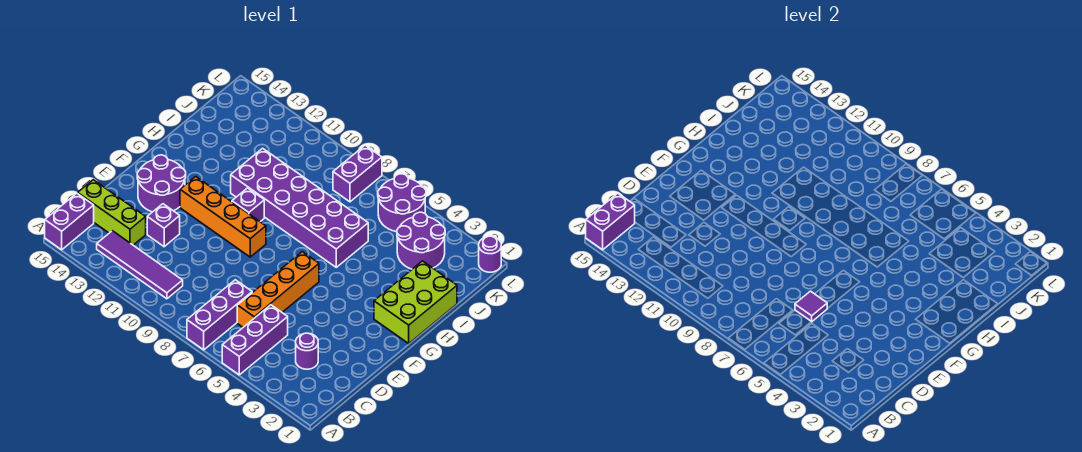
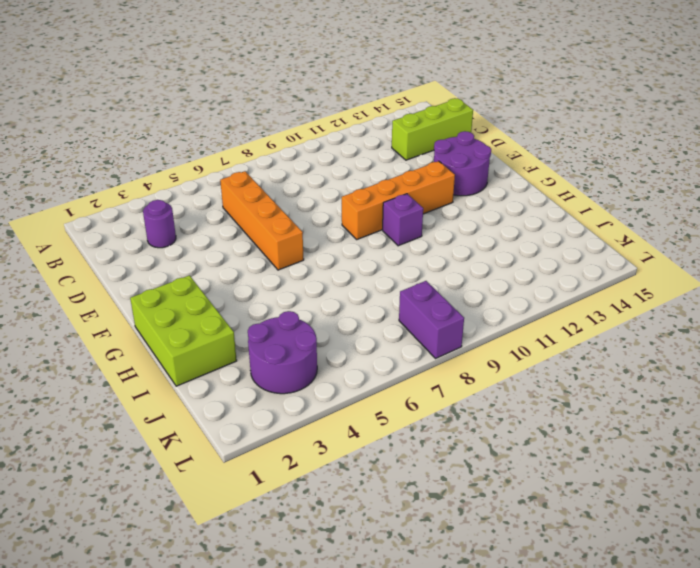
none -> purple 1x3 brick [222,305,288,375]
none -> purple 1x3 brick [187,280,252,350]
none -> purple 1x2 brick [45,193,94,250]

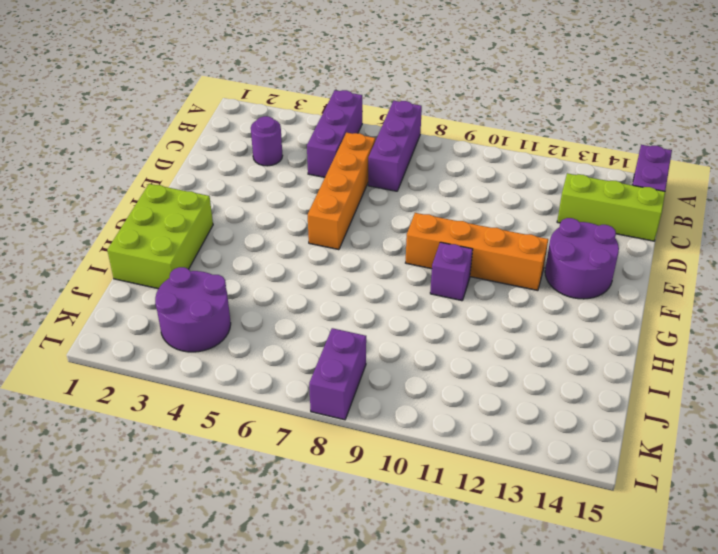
none -> purple 1x4 tile [97,231,183,299]
none -> purple 1x1 brick [147,204,180,247]
none -> purple 2x6 brick [231,148,368,267]

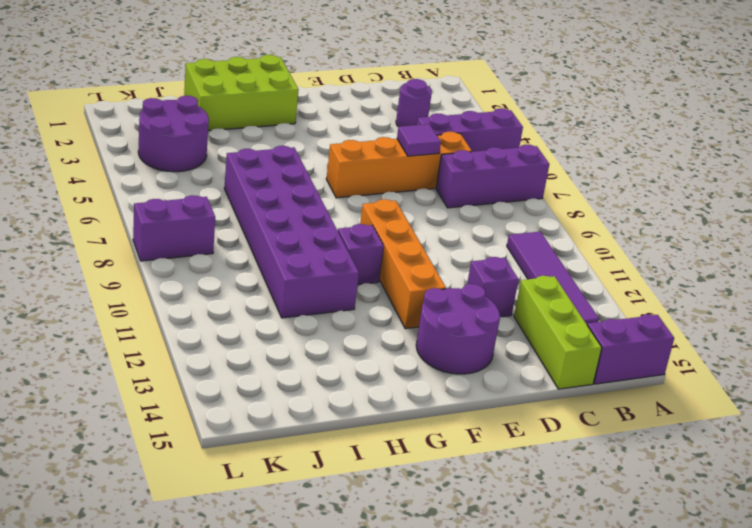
none -> purple 2x2 round brick [378,174,426,232]
none -> purple 1x1 round brick [479,236,501,272]
none -> purple 1x2 brick [586,193,635,250]

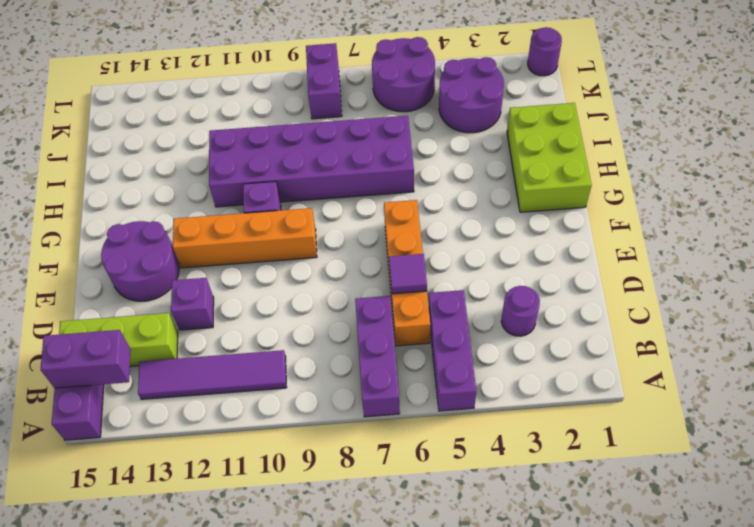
purple 1x2 brick [40,330,131,388] -> purple 1x2 brick turned to [586,193,635,250]

